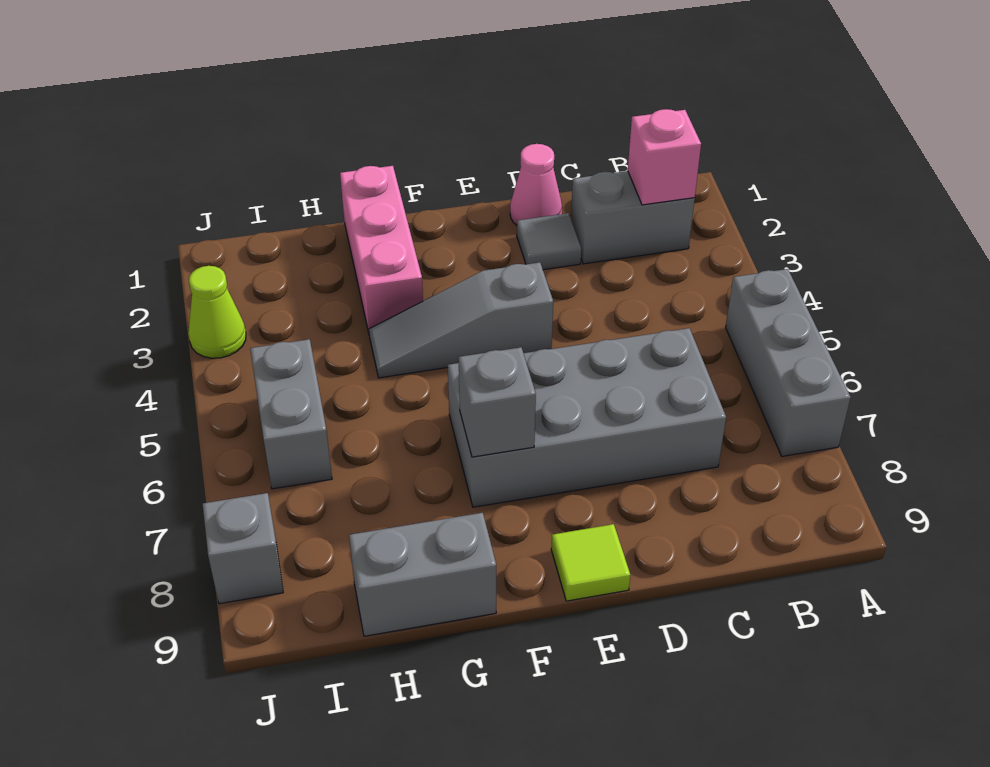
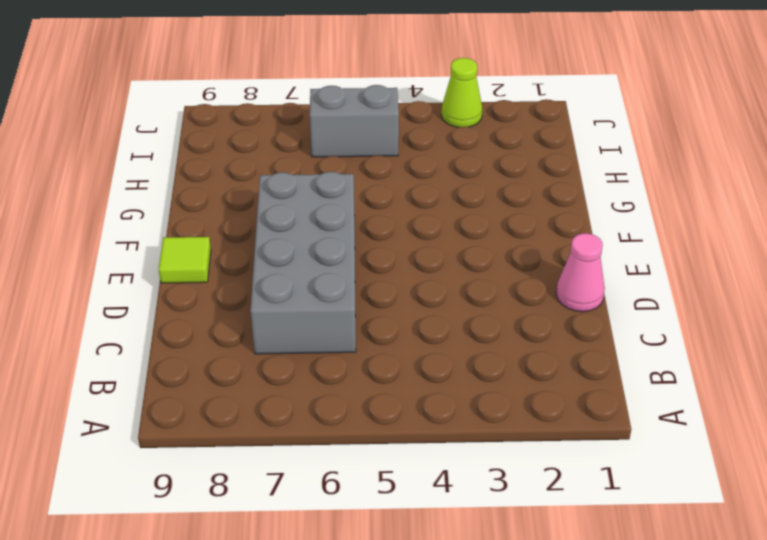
none -> grey 1x3 brick [726,269,851,456]
none -> grey 1x2 brick [571,171,695,264]
none -> grey 1x1 tile [517,213,581,270]

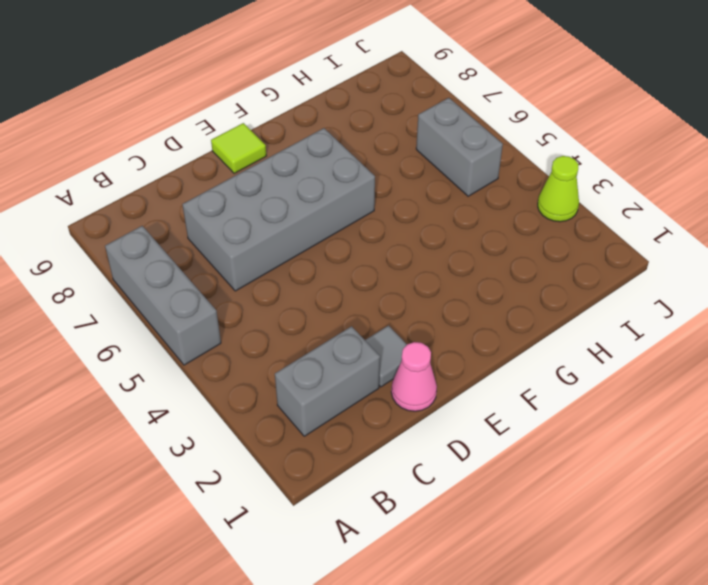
none -> grey 1x3 slope [369,262,553,378]
none -> pink 1x3 brick [340,166,423,333]
none -> grey 1x2 brick [349,513,496,636]

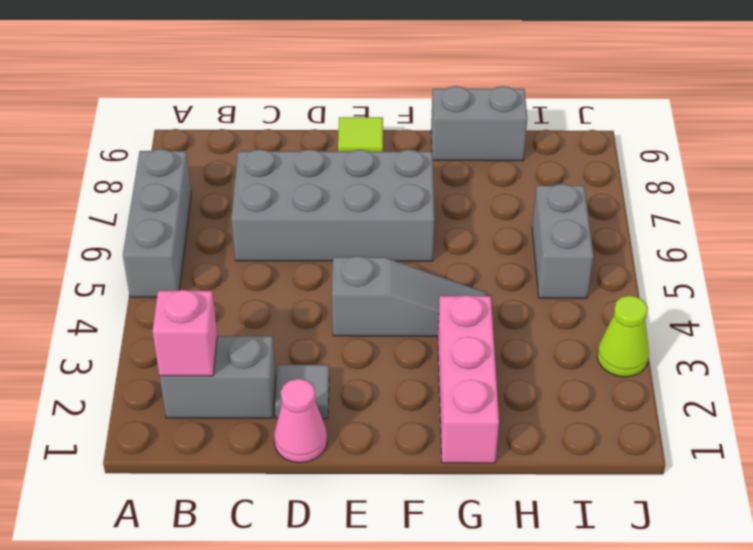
none -> grey 1x1 brick [203,493,283,604]
none -> grey 1x1 brick [459,347,536,457]

